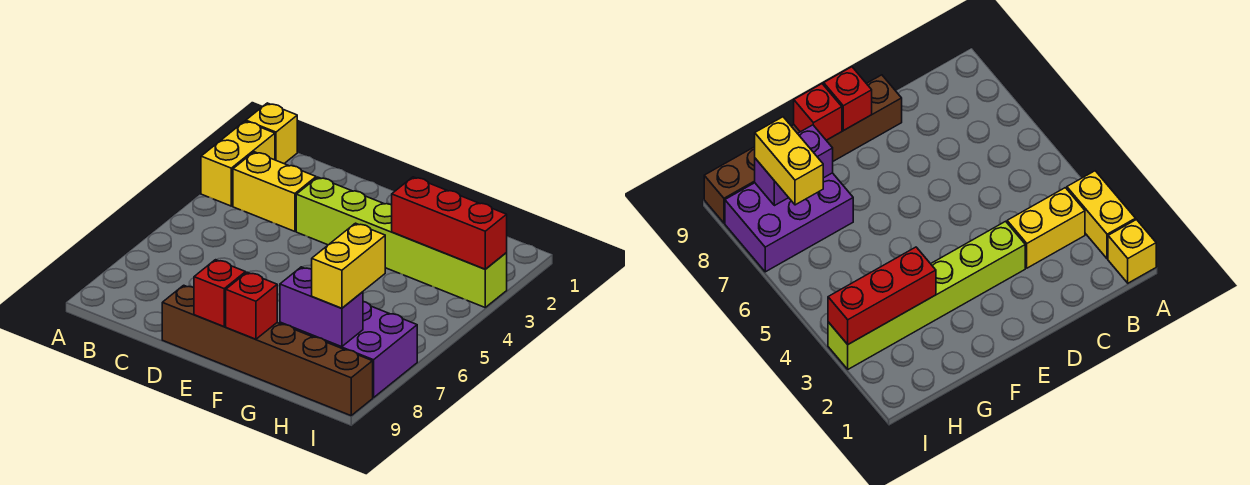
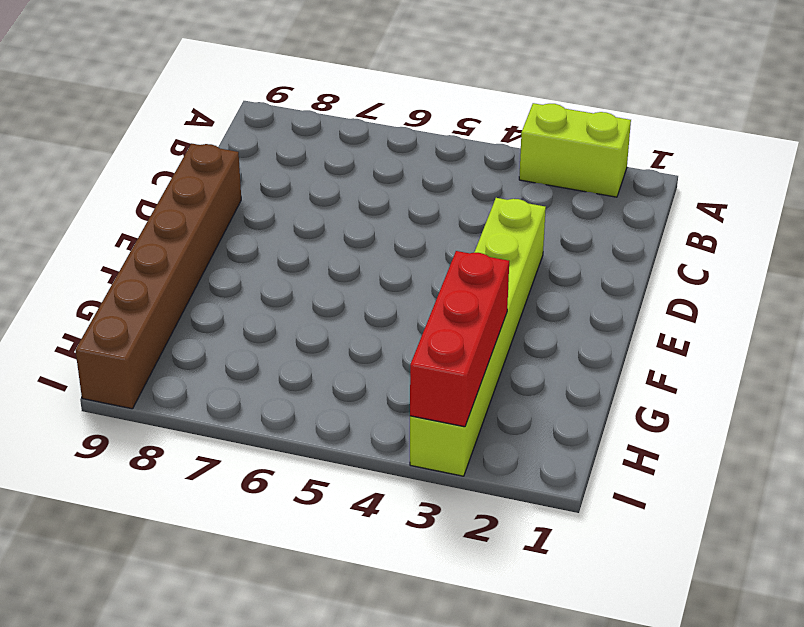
lime 1x2 brick [519,103,631,197] -> yellow 1x2 brick [201,121,275,206]
none -> yellow 1x1 brick [246,103,297,163]
none -> yellow 1x2 brick [233,152,316,231]

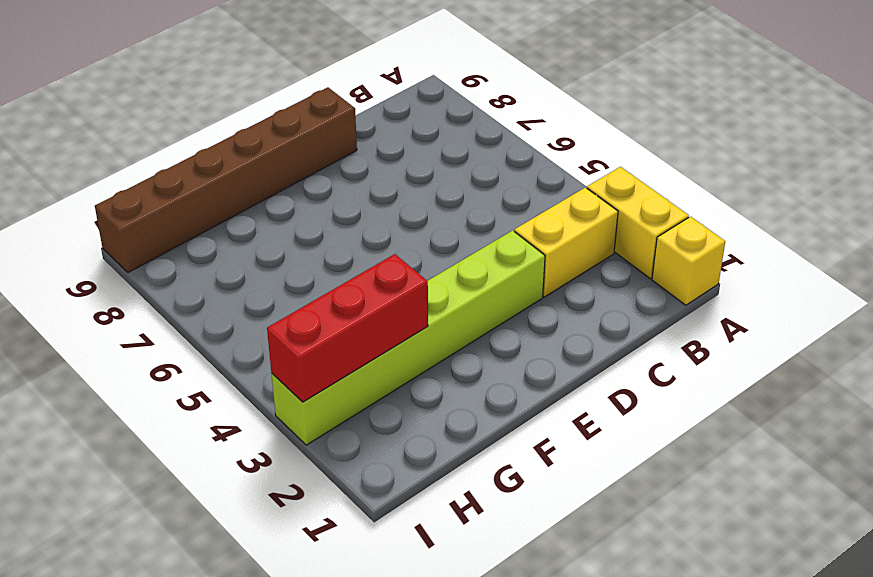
none -> purple 2x3 brick [280,302,417,398]
none -> red 1x1 brick [194,260,246,327]

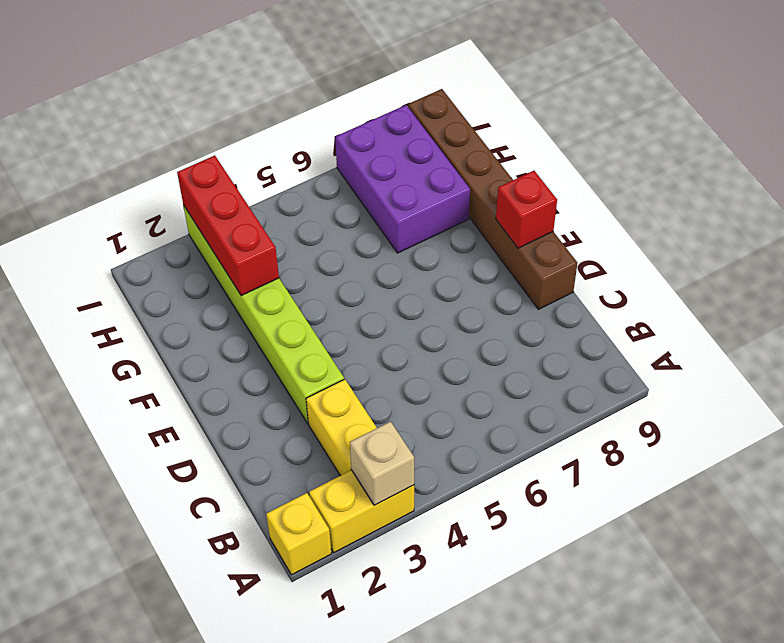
tan 1x1 brick [350,422,414,505] -> none
none -> red 1x1 brick [226,272,277,339]
none -> purple 1x2 brick [280,267,363,347]

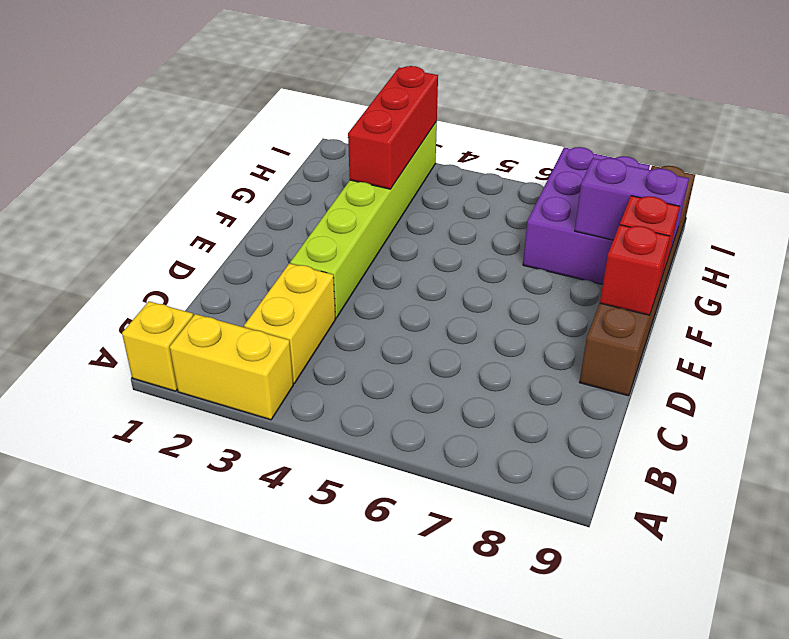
purple 1x2 brick [575,158,689,251] -> purple 1x2 brick turned to [280,267,363,347]
none -> yellow 1x2 brick [312,223,385,308]

